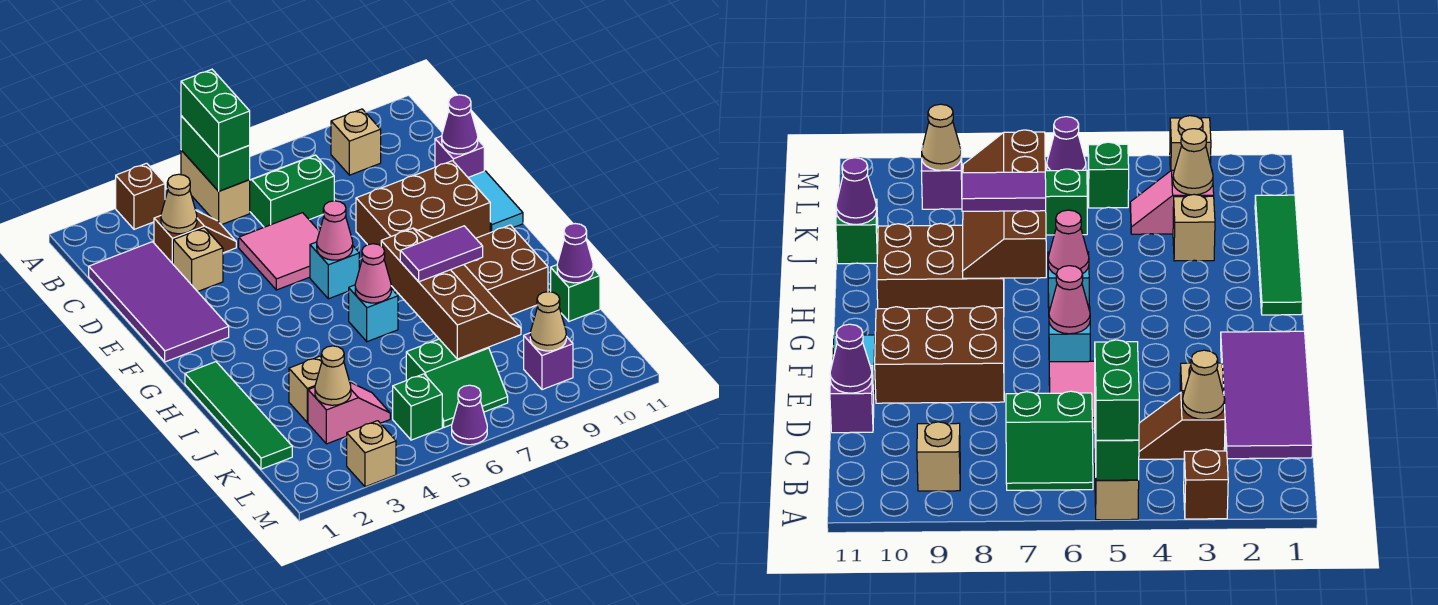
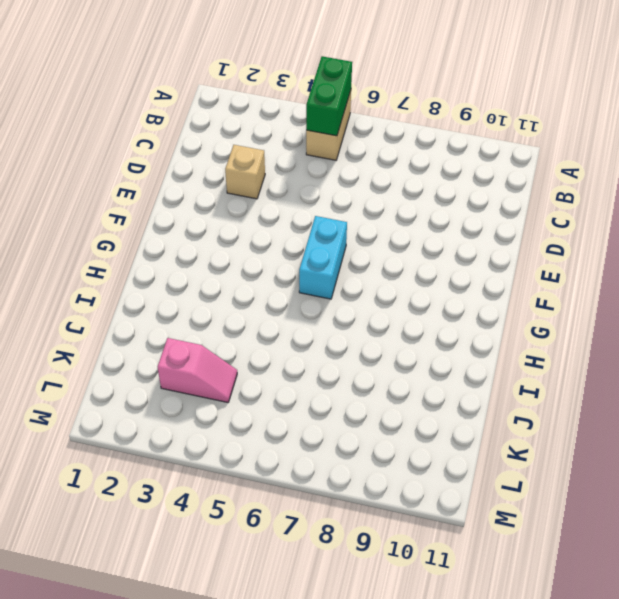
cyan 1x2 brick [299,216,347,299] -> cyan 1x1 brick [310,242,359,299]
none -> brown 1x1 brick [116,163,165,229]
none -> green 2x2 slope [250,155,334,227]
none -> tan 1x1 brick [331,109,381,175]
none -> purple 2x4 tile [89,242,229,362]

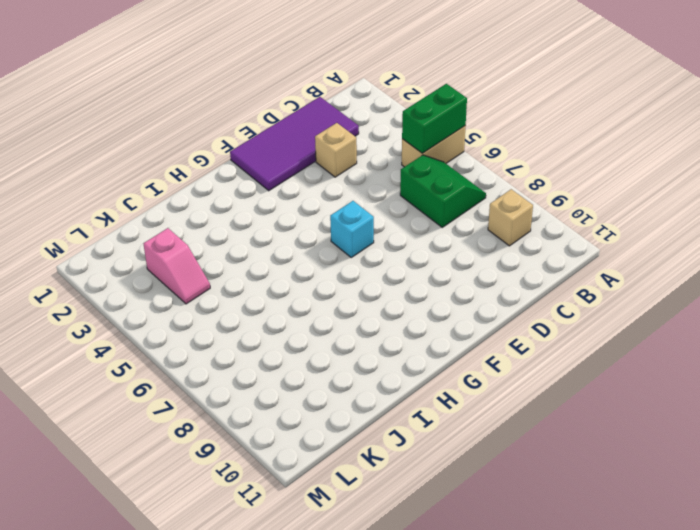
none -> brown 1x1 brick [116,163,165,229]
none -> brown 1x2 slope [154,211,236,264]
none -> pink 2x2 tile [239,213,320,290]
none -> purple 1x1 brick [435,136,484,177]

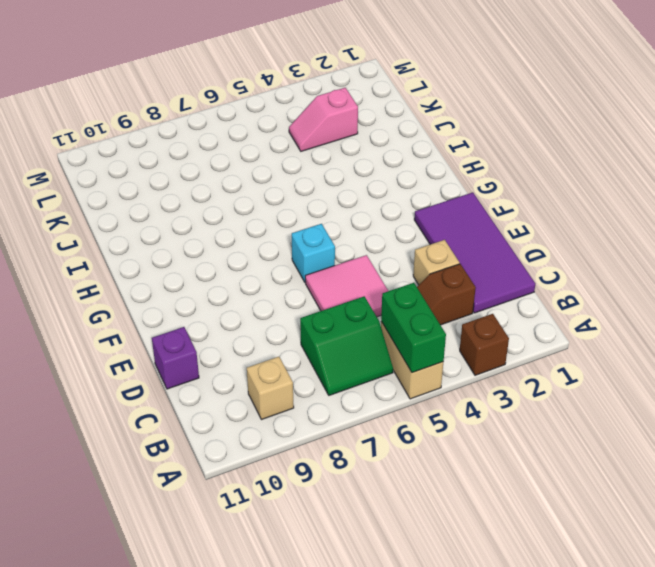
none -> brown 2x3 brick [356,161,490,246]
none -> cyan 1x2 tile [468,171,523,232]
none -> green 1x4 tile [185,362,292,469]
none -> cyan 1x1 brick [349,285,398,342]

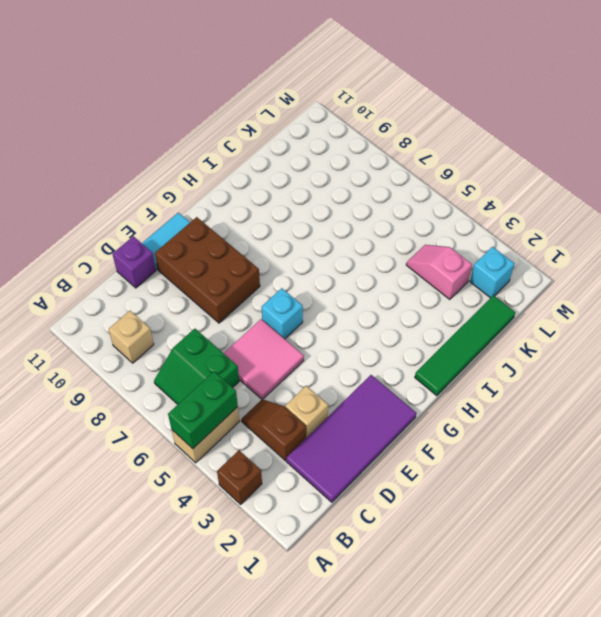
cyan 1x1 brick [470,247,515,298] -> cyan 1x1 brick moved to [349,285,398,342]
none -> brown 2x3 brick [464,225,548,315]
none -> tan 1x1 brick [289,356,322,422]
none -> green 1x1 brick [551,265,600,321]
none -> green 2x2 slope [406,339,508,427]

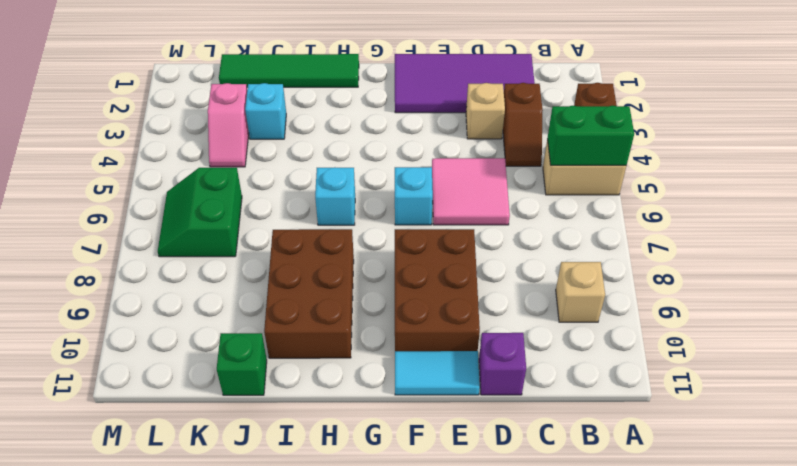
cyan 1x1 brick [245,83,286,139] -> tan 1x1 brick [289,356,322,422]
none -> green 2x2 slope [250,155,334,227]
none -> green 1x1 brick [393,374,442,440]
none -> purple 1x1 brick [524,333,573,390]
none -> tan 1x1 brick [347,421,396,487]

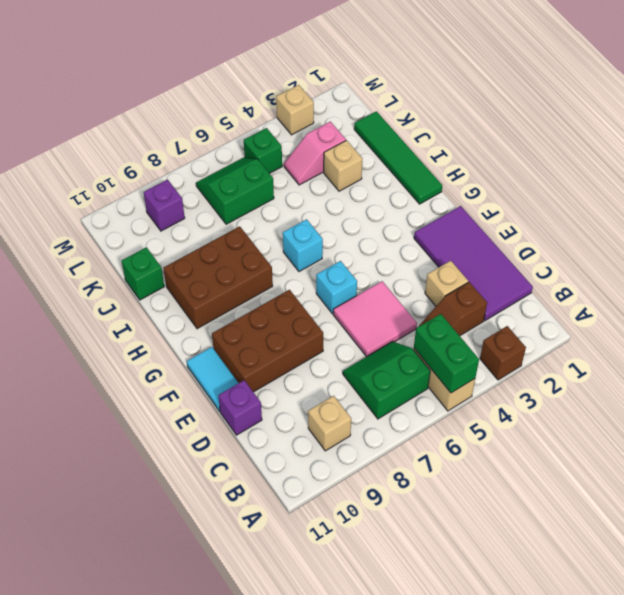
green 2x2 slope [343,342,430,419] -> green 2x2 slope turned to [250,155,334,227]
none -> purple 1x1 cone [452,385,487,445]
none -> tan 1x1 cone [161,174,197,234]
none -> purple 1x1 cone [442,95,478,154]
none -> pink 1x1 cone [317,201,353,260]

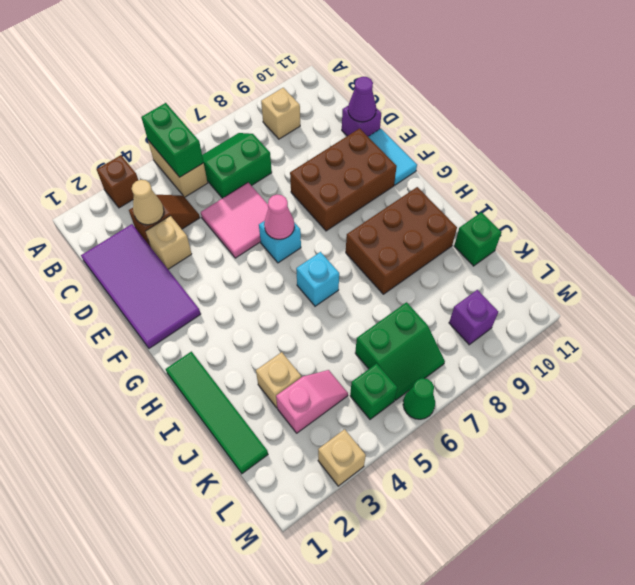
green 1x1 cone [403,378,435,419] -> purple 1x1 cone [452,385,487,445]
none -> pink 1x1 cone [355,244,391,303]
none -> brown 2x4 slope [381,228,521,359]
none -> purple 1x1 cone [557,224,593,283]
none -> tan 1x1 cone [315,346,351,405]

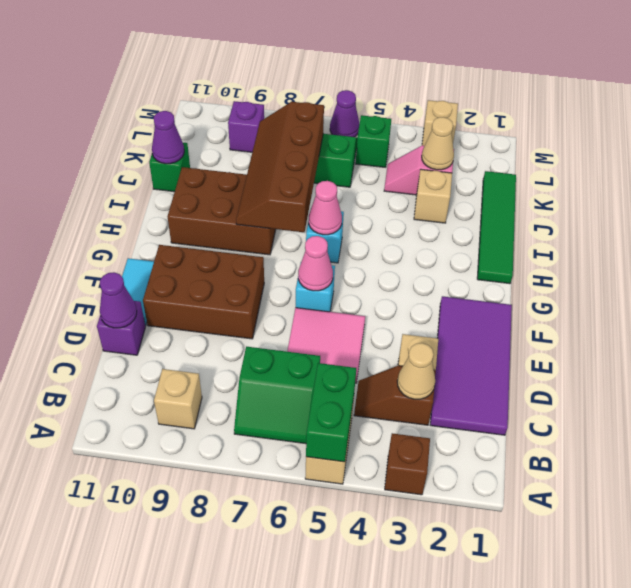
none -> tan 1x1 cone [530,292,566,351]
none -> green 1x2 brick [181,69,250,157]
none -> purple 1x2 tile [400,226,483,282]

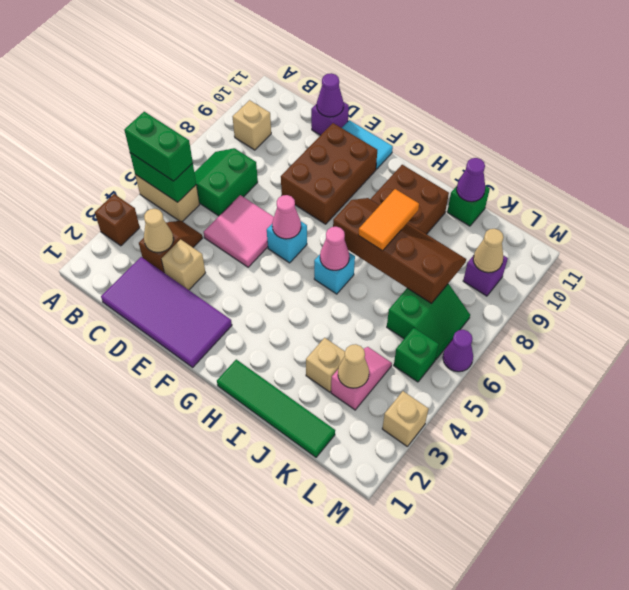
orange 1x2 tile [358,189,419,251] -> purple 1x2 tile [400,226,483,282]

